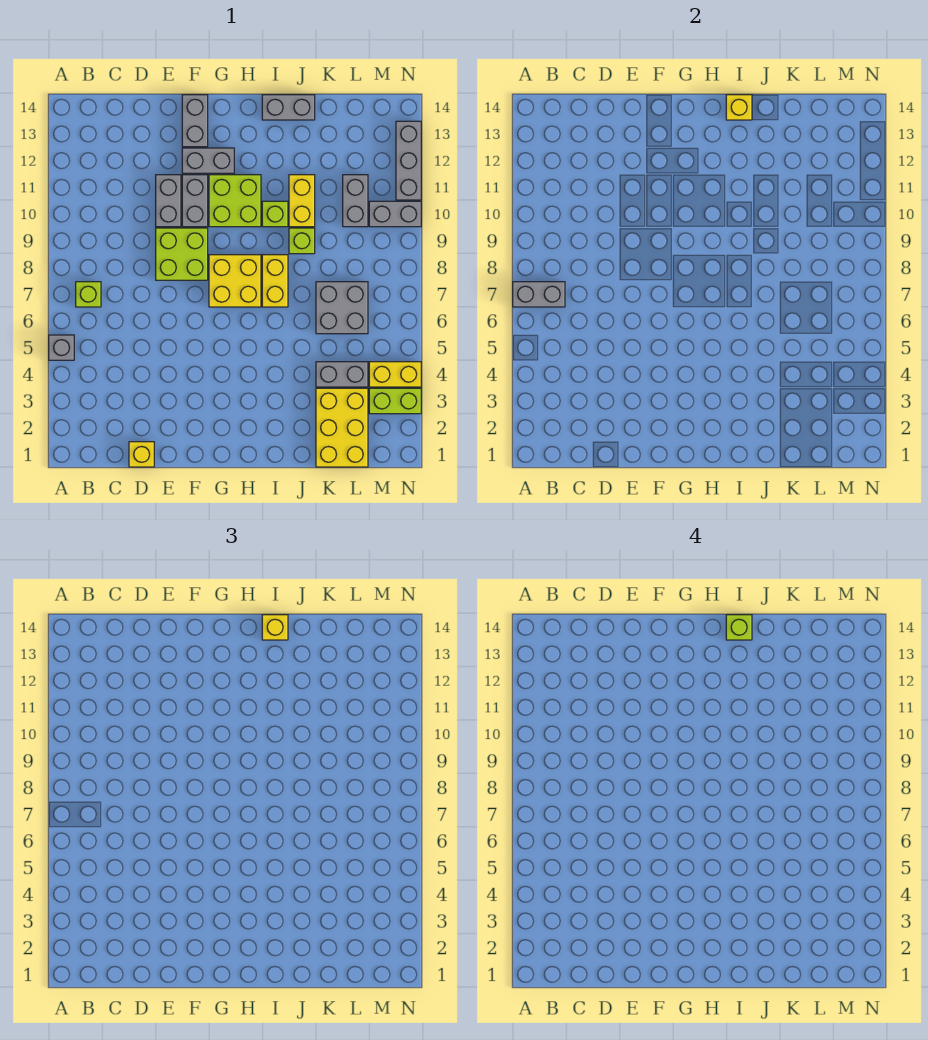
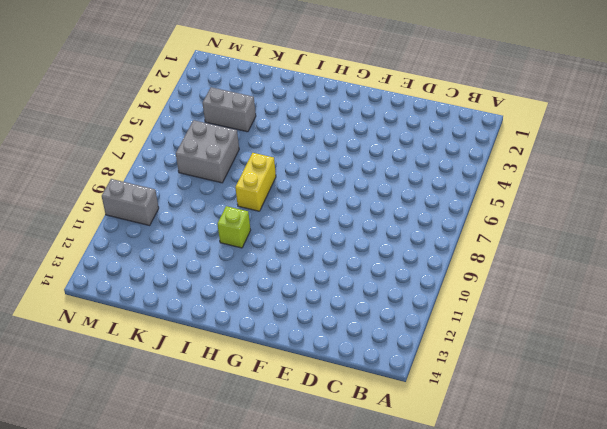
none -> grey 1x1 brick [49,335,74,360]
none -> lime 1x1 brick [76,282,101,307]
none -> yellow 1x1 brick [129,442,154,467]

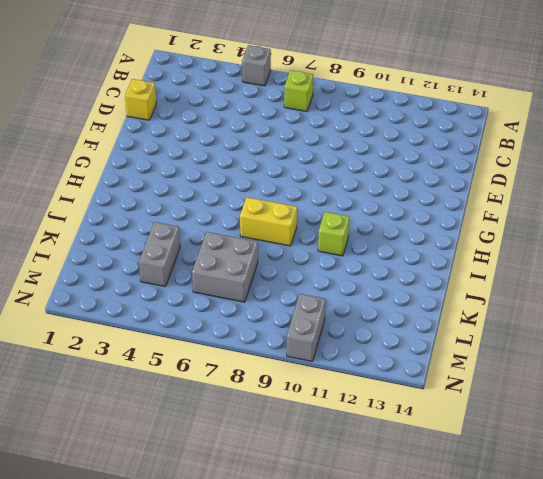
none -> lime 2x2 brick [156,228,208,280]
none -> grey 1x2 brick [156,175,181,227]
none -> grey 1x2 brick [182,175,208,227]

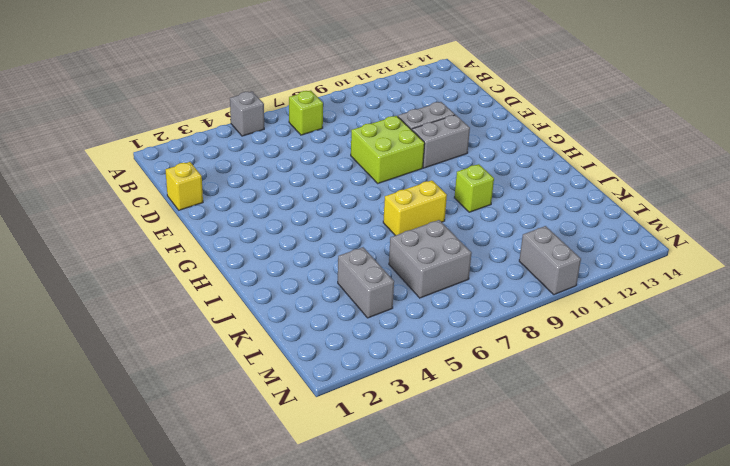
none -> grey 1x2 brick [182,148,234,173]
none -> grey 1x2 brick [182,95,208,147]
none -> yellow 2x2 brick [209,255,261,307]

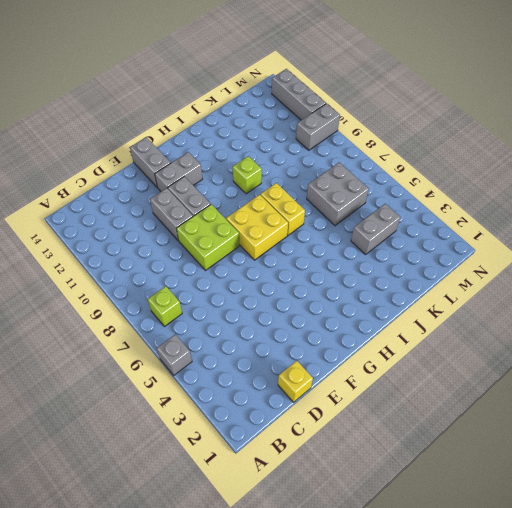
none -> lime 2x2 brick [209,175,261,227]
none -> grey 1x2 brick [262,95,315,120]
none -> lime 1x1 brick [289,228,315,254]

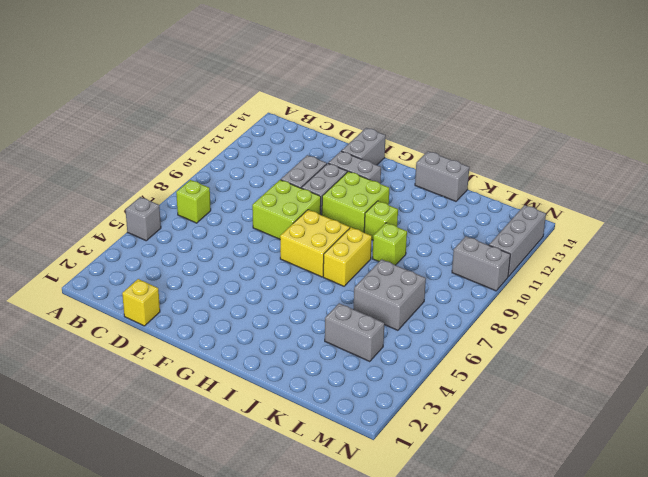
none -> yellow 1x2 brick [289,175,315,227]
none -> yellow 2x3 brick [316,388,368,467]
none -> grey 1x2 brick [343,175,368,227]

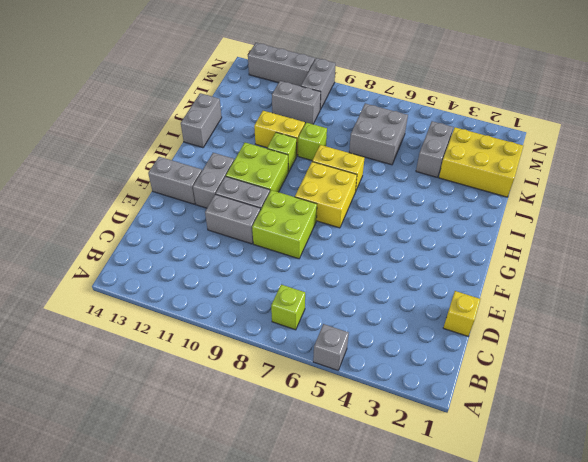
none -> lime 1x2 brick [369,388,421,414]
none -> yellow 1x2 brick [369,362,421,387]
none -> grey 1x2 brick [513,282,565,307]

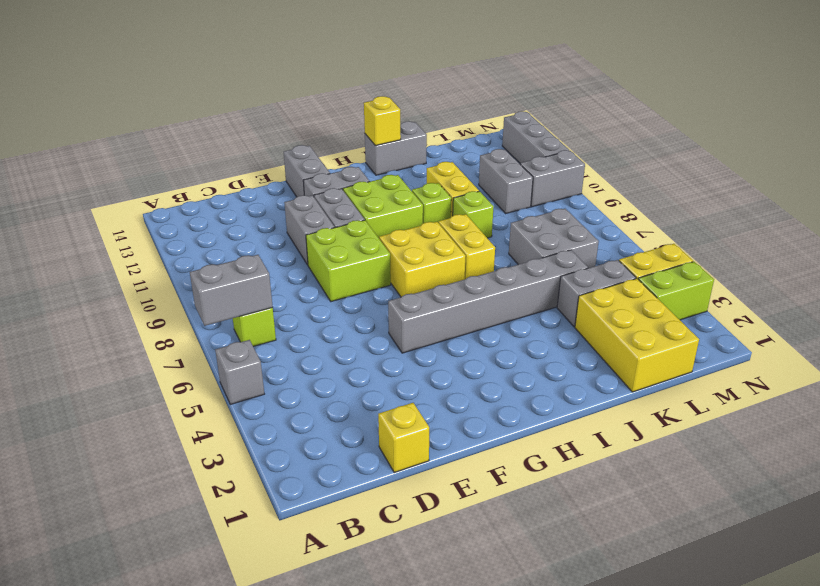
grey 1x6 brick [388,250,588,353] -> none
none -> yellow 1x1 brick [262,615,288,640]
none -> lime 1x1 brick [726,615,752,640]

